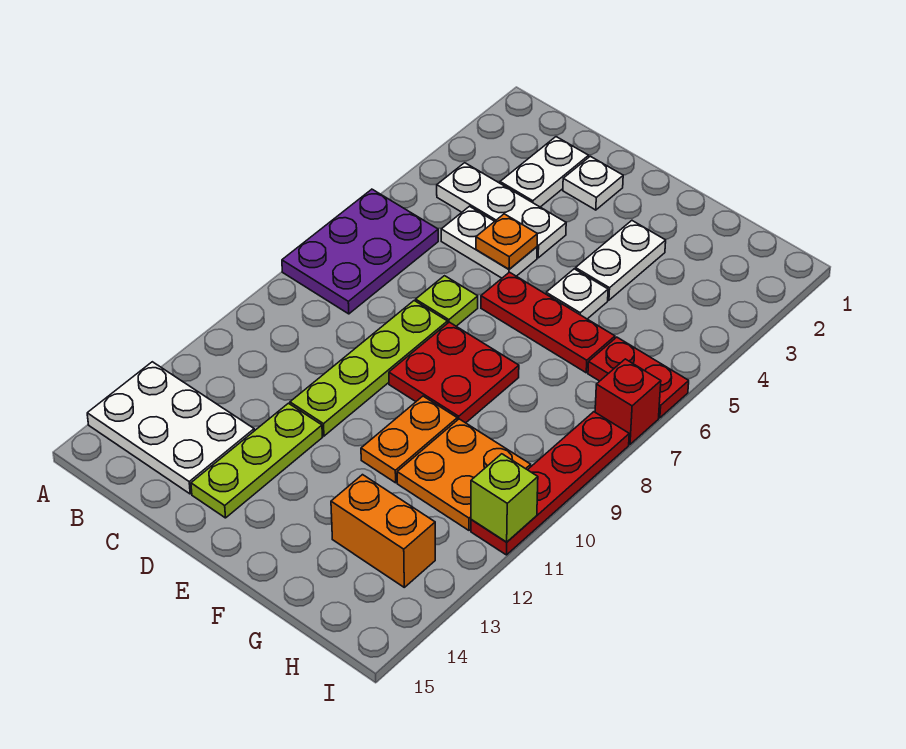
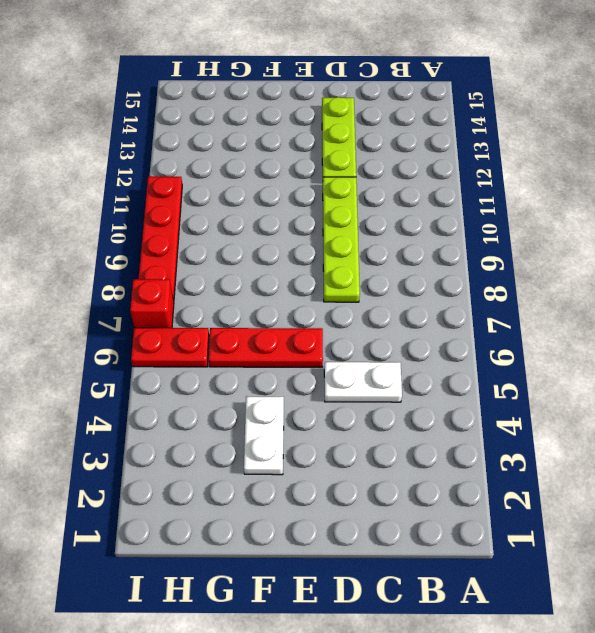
none -> purple 2x3 plate [282,189,438,314]
none -> white 2x3 plate [87,362,254,494]
none -> white 1x3 plate [437,163,566,258]

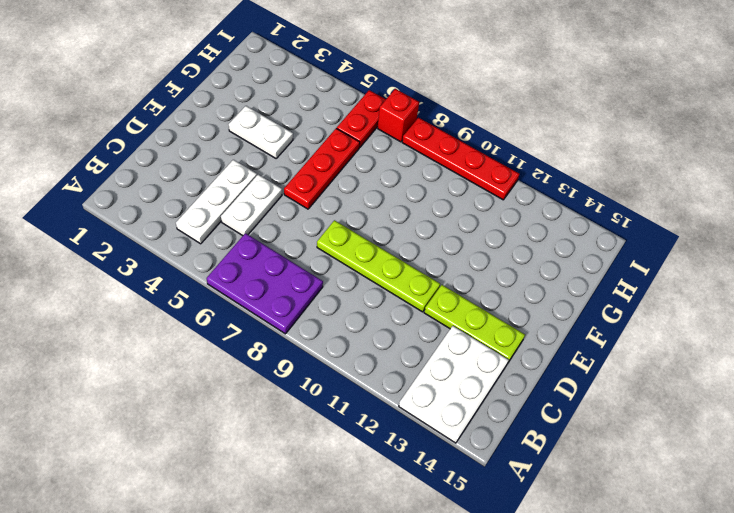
none -> white 1x2 plate [500,137,589,207]
none -> white 1x1 plate [563,156,623,210]
none -> lime 1x1 plate [416,276,478,326]

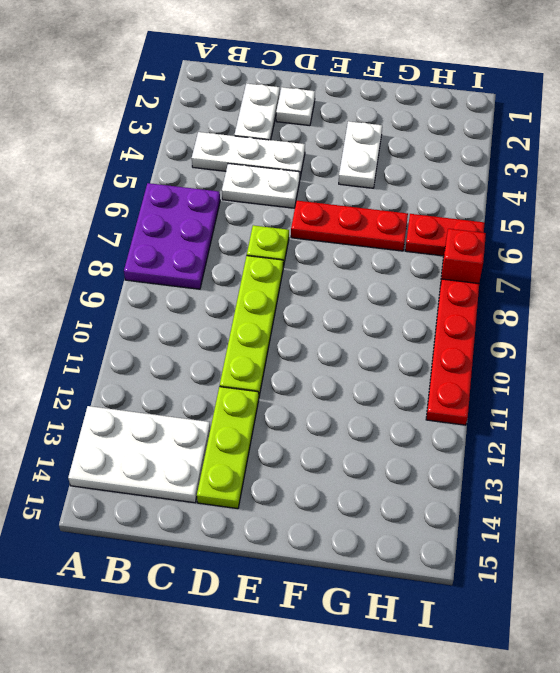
none -> red 2x2 plate [389,322,519,423]
none -> white 1x1 plate [546,269,608,319]
none -> orange 1x2 plate [361,396,457,483]

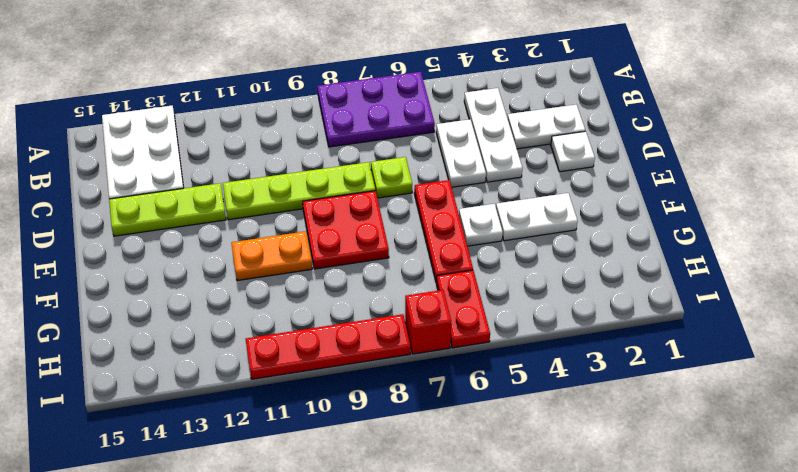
none -> orange 2x2 plate [397,419,531,530]
none -> orange 1x2 brick [331,475,435,587]
none -> orange 1x1 plate [476,214,537,269]

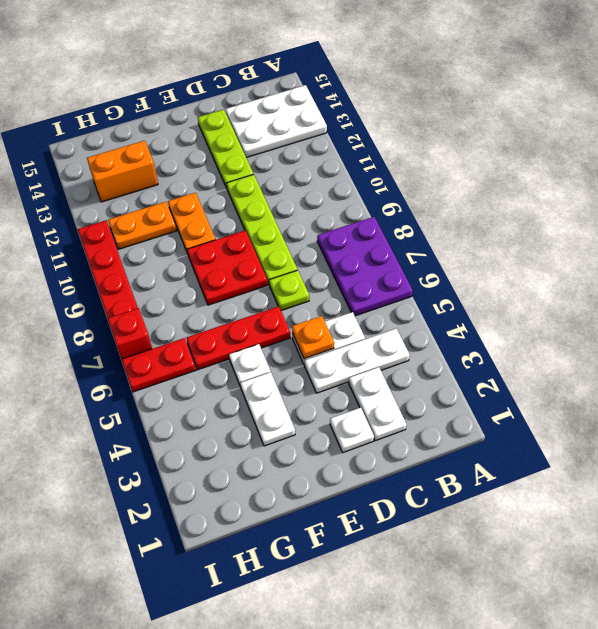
orange 1x2 plate [108,202,177,249] -> orange 2x2 plate [397,419,531,530]
none -> lime 1x1 brick [471,454,538,542]

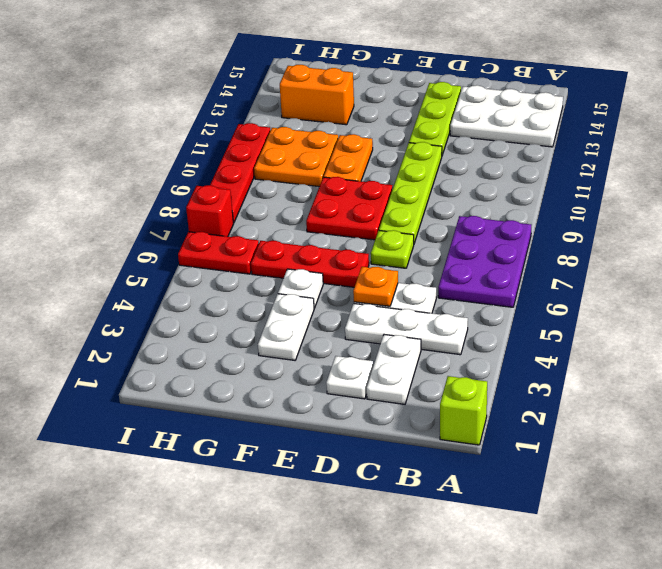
lime 1x1 brick [440,376,487,445] -> lime 1x1 brick moved to [471,454,538,542]

